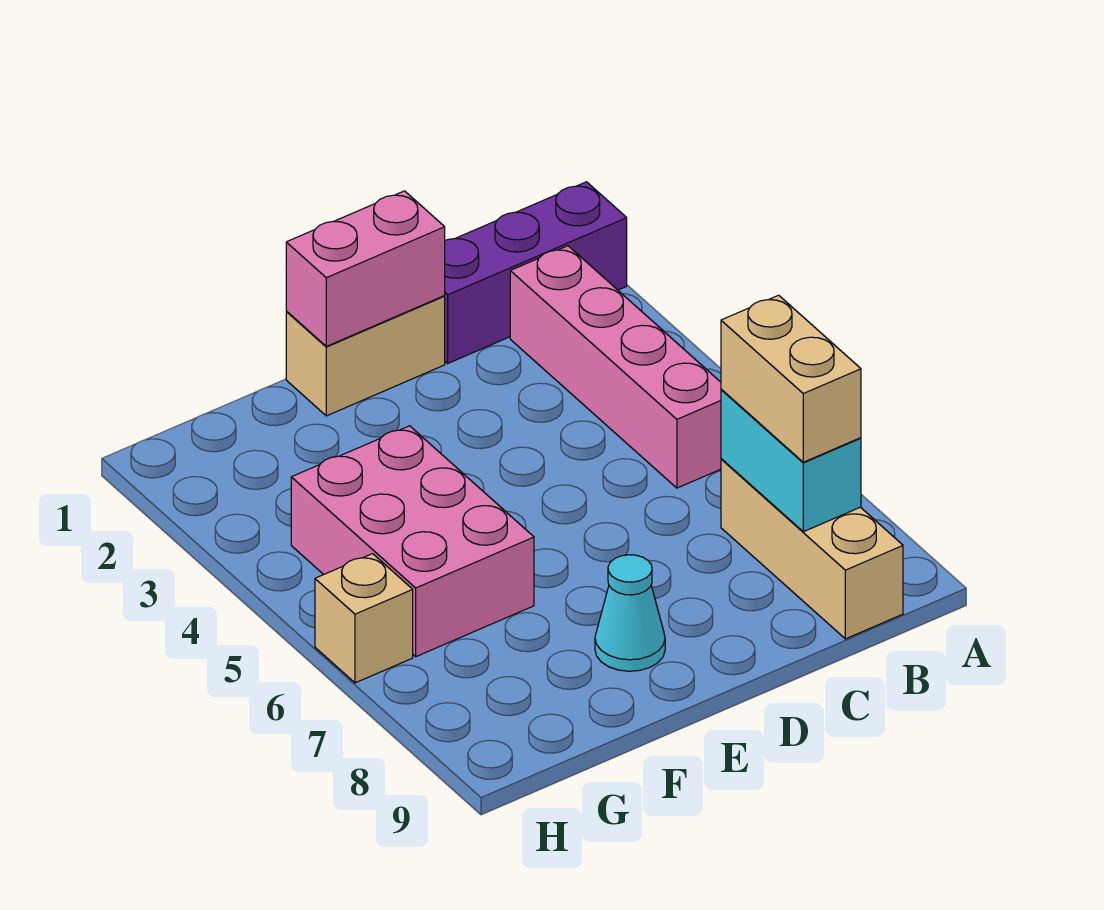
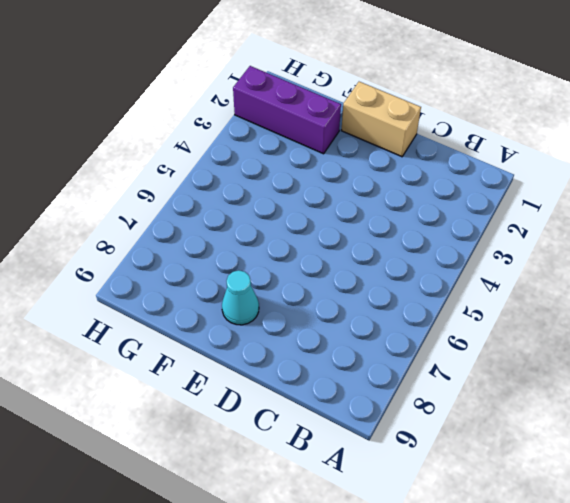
purple 1x3 brick [233,66,341,154] -> purple 1x3 brick moved to [445,182,627,363]
none -> pink 1x4 brick [510,246,721,488]
none -> tan 1x3 brick [721,459,903,639]

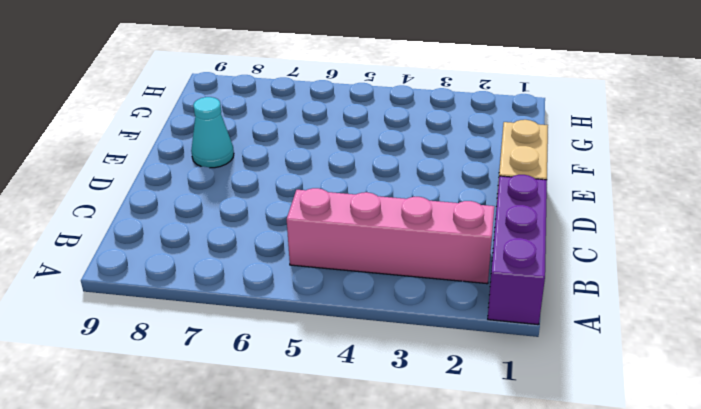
none -> tan 1x3 brick [721,459,903,639]
none -> pink 2x3 brick [291,426,534,657]

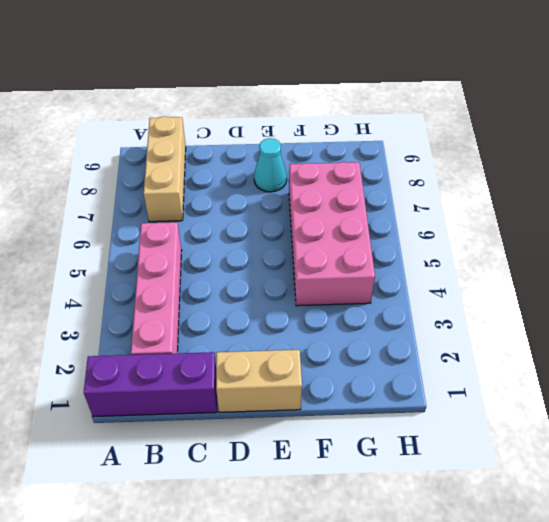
pink 2x4 brick [289,162,375,306] -> pink 2x3 brick [291,426,534,657]
none -> tan 1x1 brick [315,554,413,683]
none -> cyan 1x2 brick [721,389,861,532]

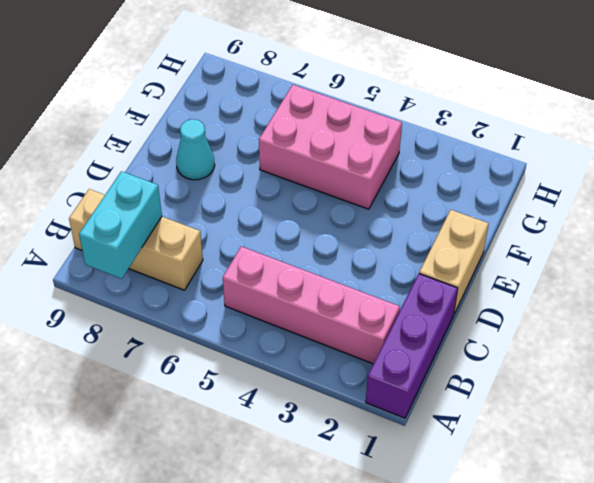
cyan 1x2 brick [79,171,162,279] -> cyan 1x2 brick turned to [721,389,861,532]
none -> tan 1x1 brick [315,554,413,683]
none -> pink 1x2 brick [286,191,445,346]

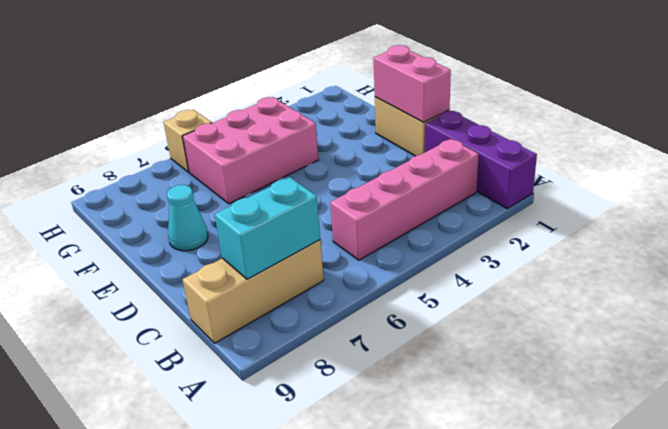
none -> tan 1x2 brick [721,295,861,462]

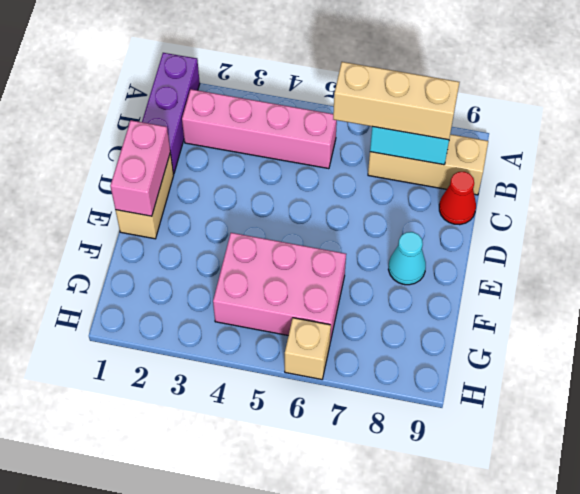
tan 1x3 brick [333,62,459,140] -> tan 1x2 brick [721,295,861,462]
red 1x1 cone [439,172,476,225] -> none

